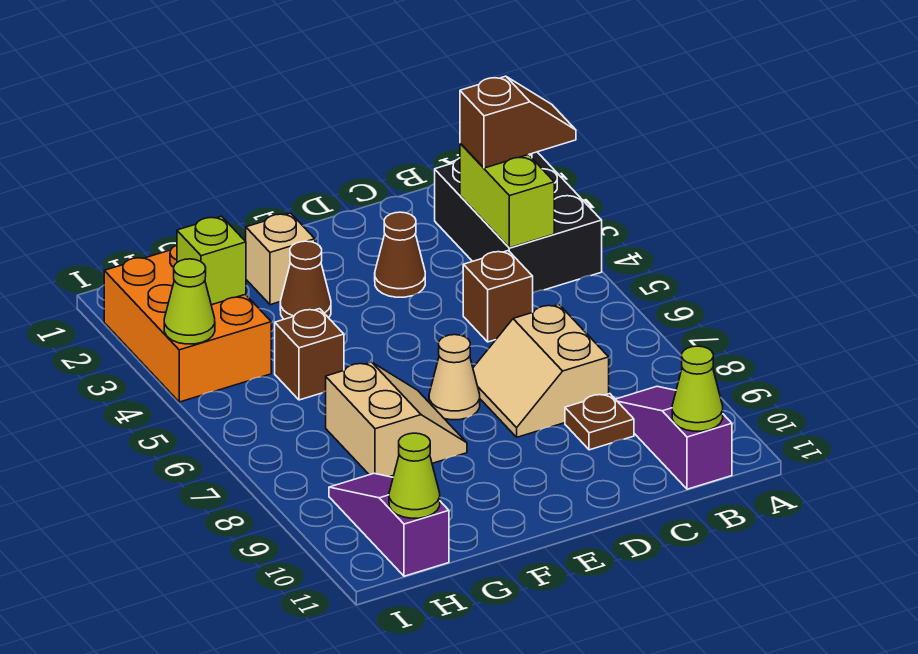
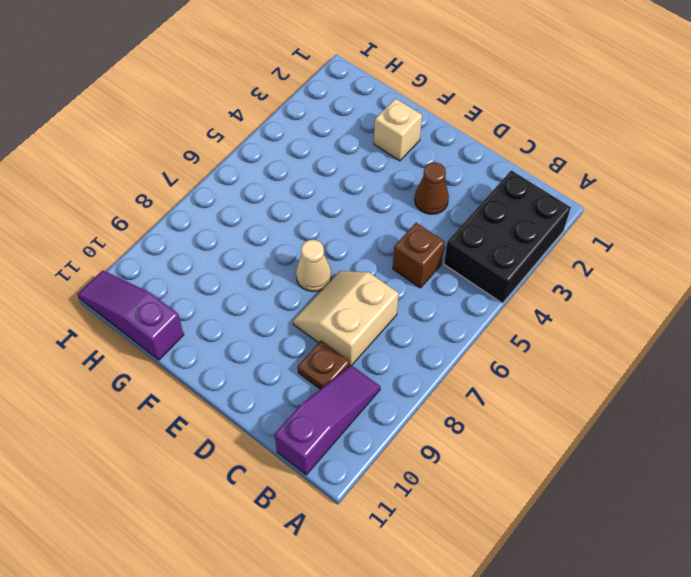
purple 1x3 slope [78,270,184,360] -> purple 1x3 slope turned to [329,473,449,576]
none -> brown 1x1 cone [280,241,331,319]
none -> tan 2x2 slope [326,362,467,477]
none -> brown 1x1 brick [275,309,344,400]

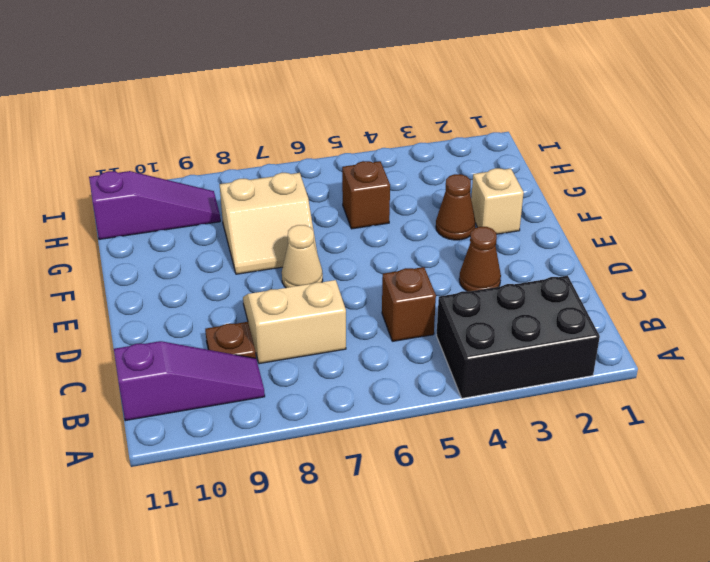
none -> orange 2x3 brick [104,245,271,402]
none -> lime 1x2 brick [460,143,554,248]
none -> lime 1x1 cone [672,346,723,431]

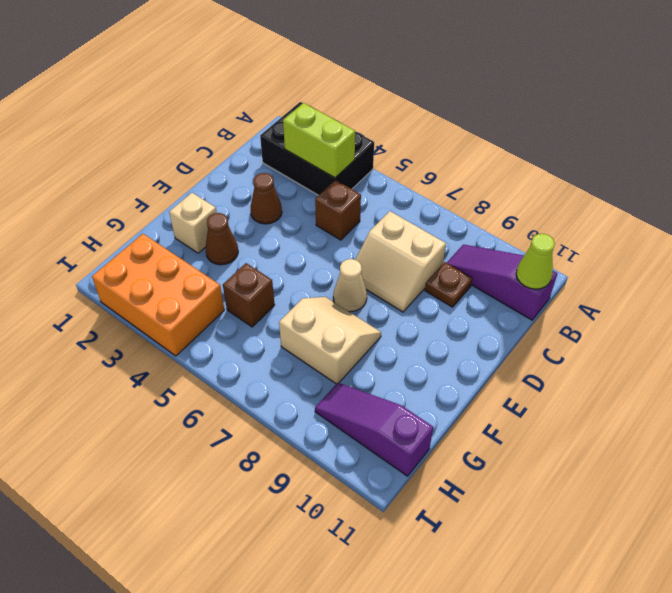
none -> lime 1x1 brick [177,216,246,305]
none -> lime 1x1 cone [389,433,440,518]
none -> lime 1x1 cone [164,259,215,344]

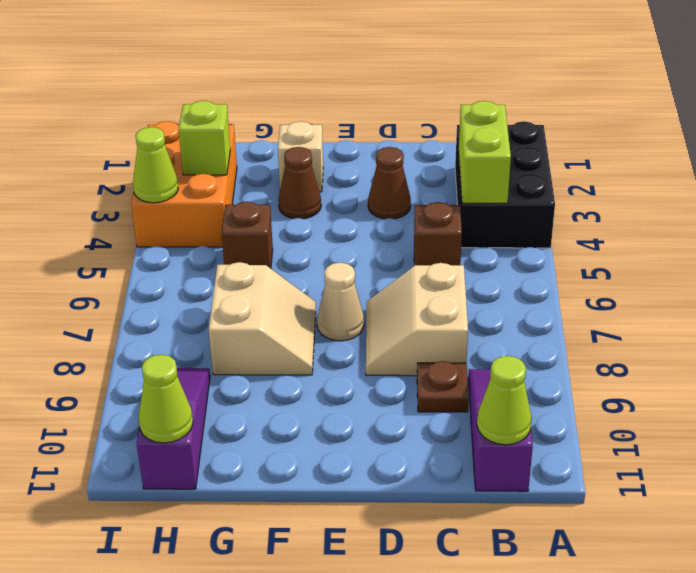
none -> brown 1x2 slope [460,76,576,168]

